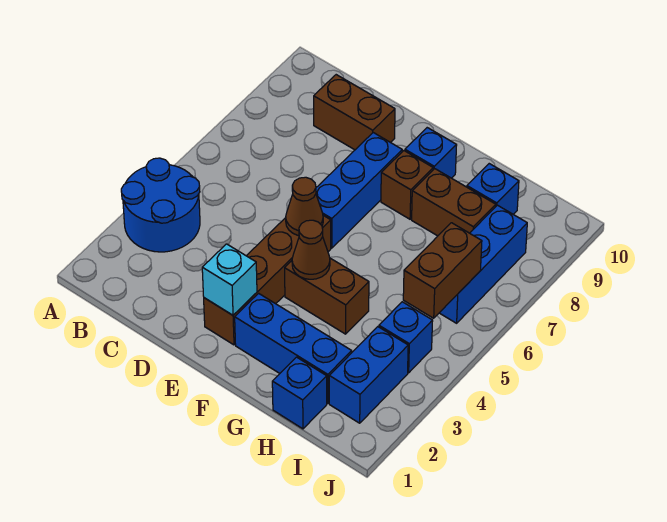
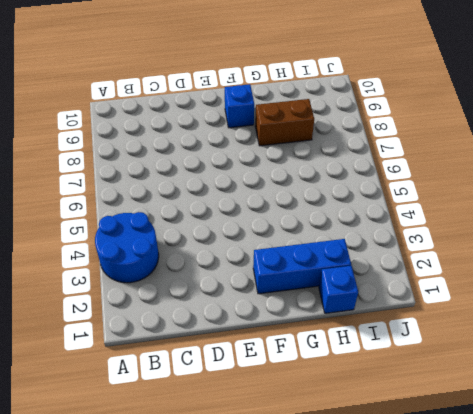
none -> brown 1x2 brick [314,75,395,150]
none -> brown 1x4 brick [204,215,331,345]
none -> blue 1x3 brick [316,133,402,248]

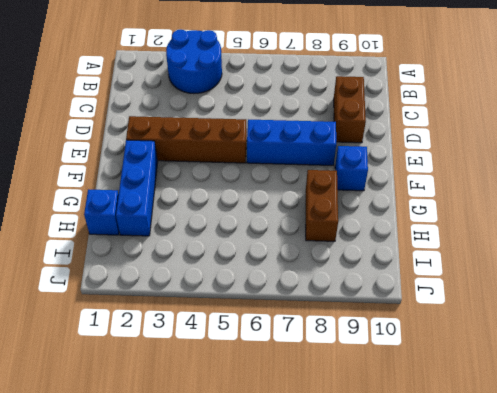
none -> brown 1x2 brick [285,258,369,334]
none -> brown 1x1 brick [381,151,433,219]
none -> blue 1x1 brick [467,164,519,214]

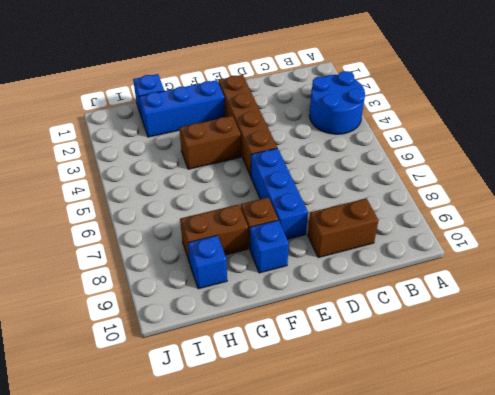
none -> blue 1x2 brick [329,327,408,423]
none -> blue 1x1 brick [379,302,433,373]
none -> blue 1x3 brick [440,205,527,323]

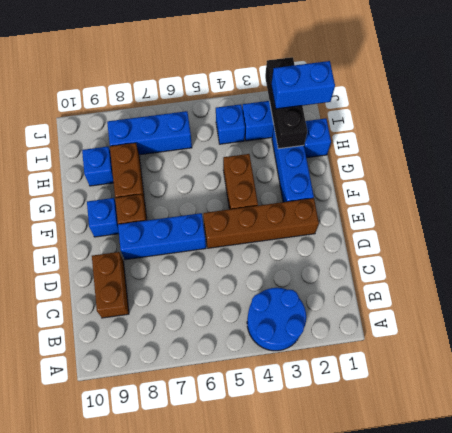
black 1x3 brick [265,57,307,149] -> none
blue 1x2 brick [271,61,335,109] -> none
none -> cyan 1x1 brick [202,244,257,315]
none -> brown 1x1 cone [286,177,323,236]
none -> brown 1x1 cone [292,220,330,279]

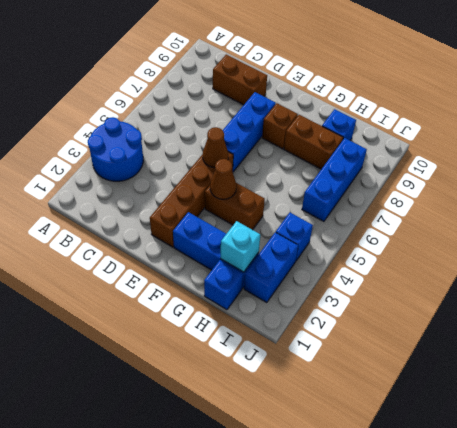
cyan 1x1 brick [221,221,260,272] -> cyan 1x1 brick moved to [202,244,257,315]
none -> blue 1x1 brick [405,128,457,178]
none -> brown 1x2 brick [403,223,482,318]

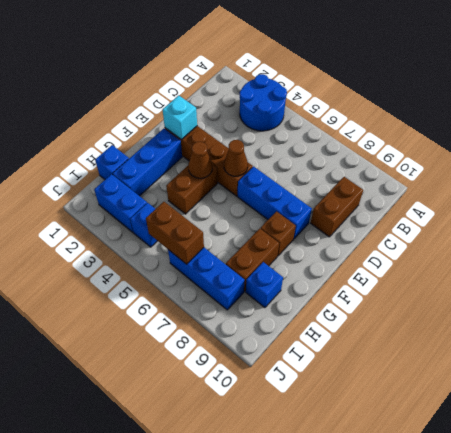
none -> blue 1x1 brick [405,128,457,178]

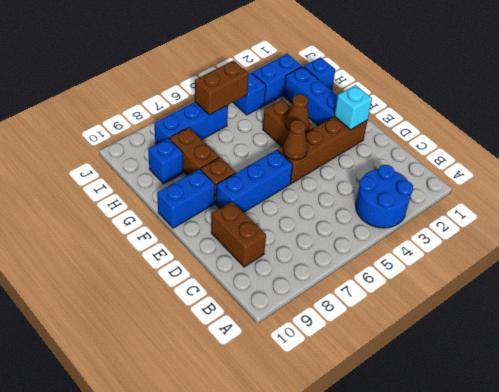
blue 1x2 brick [157,169,215,228] -> blue 1x1 brick [405,128,457,178]

